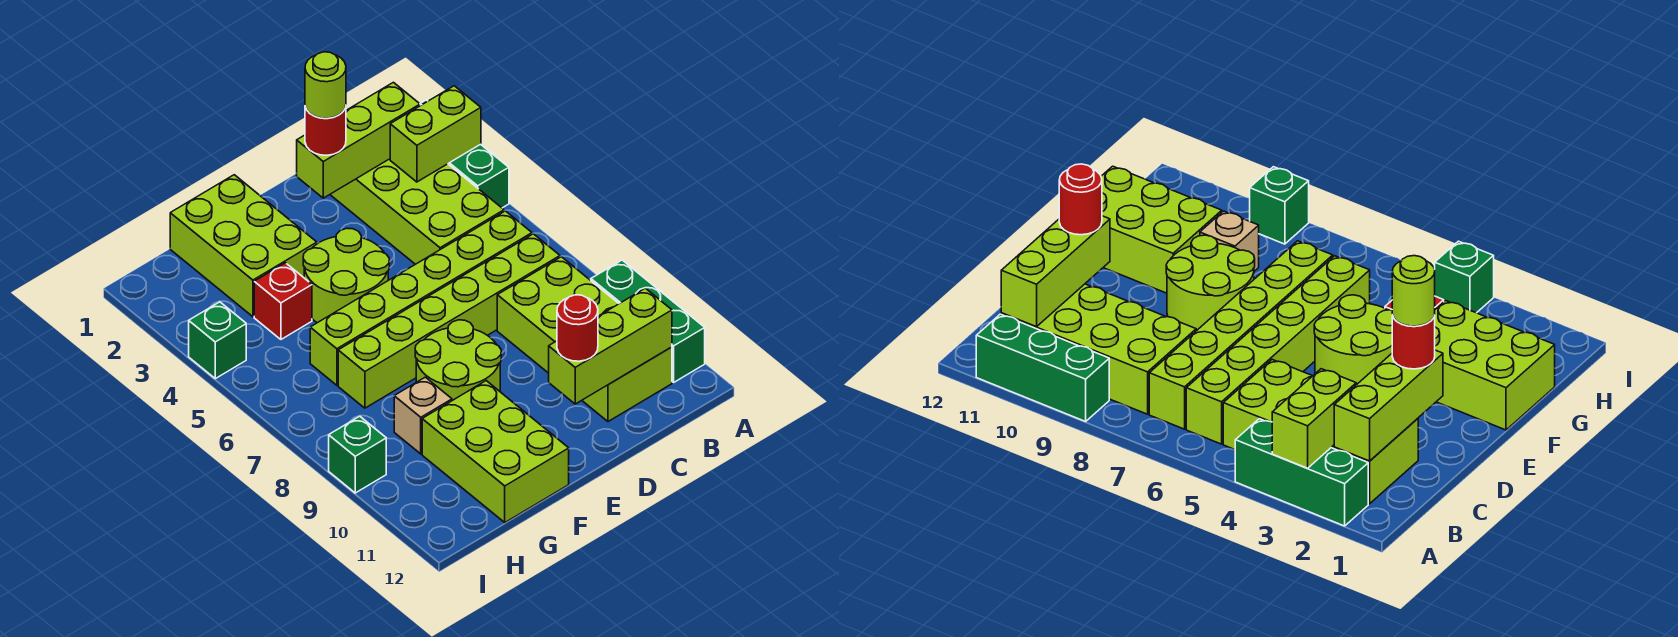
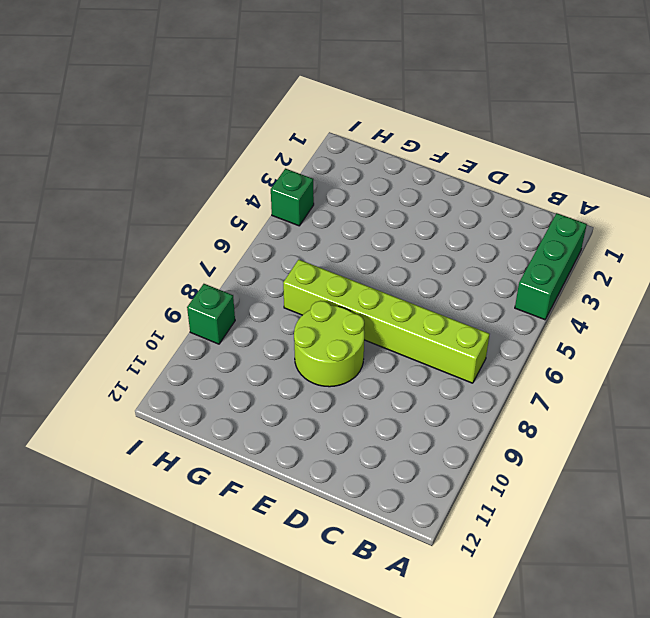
none -> green 1x3 brick [591,260,705,382]
none -> lime 2x4 brick [330,159,504,264]
none -> lime 1x6 brick [310,211,532,385]

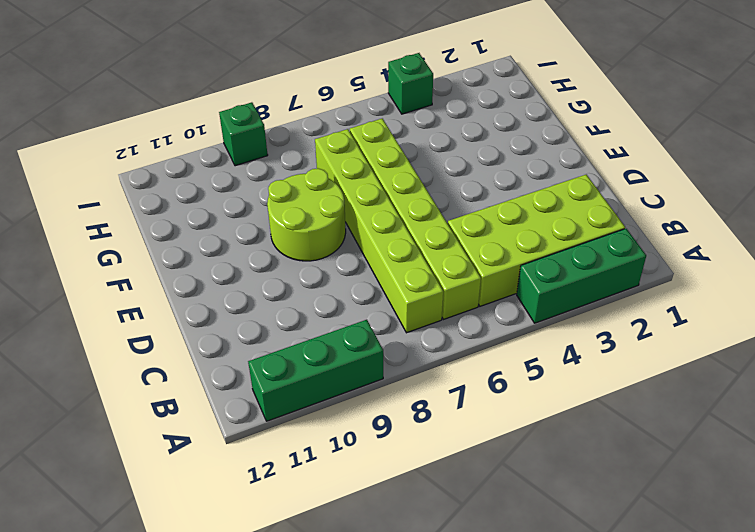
none -> lime 2x4 brick [497,257,672,422]
none -> lime 2x2 round brick [303,228,389,323]
none -> lime 2x3 brick [170,175,317,317]

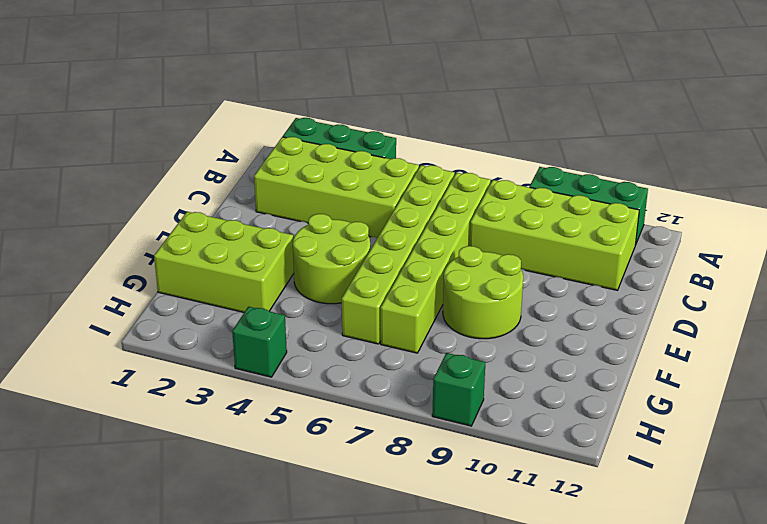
none -> lime 2x3 brick [422,381,569,522]
none -> red 1x1 brick [254,263,312,339]
none -> tan 1x1 brick [394,377,452,454]

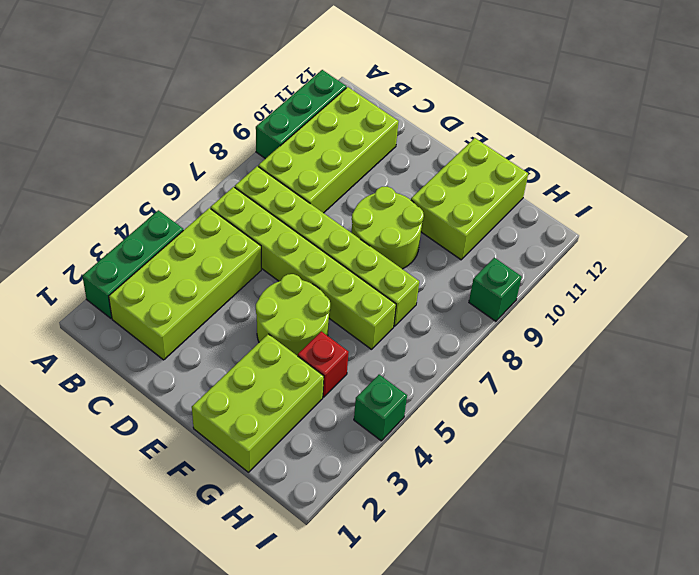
none -> tan 1x1 brick [394,377,452,454]
none -> lime 1x2 brick [390,86,481,182]
none -> lime 1x3 brick [297,82,420,198]

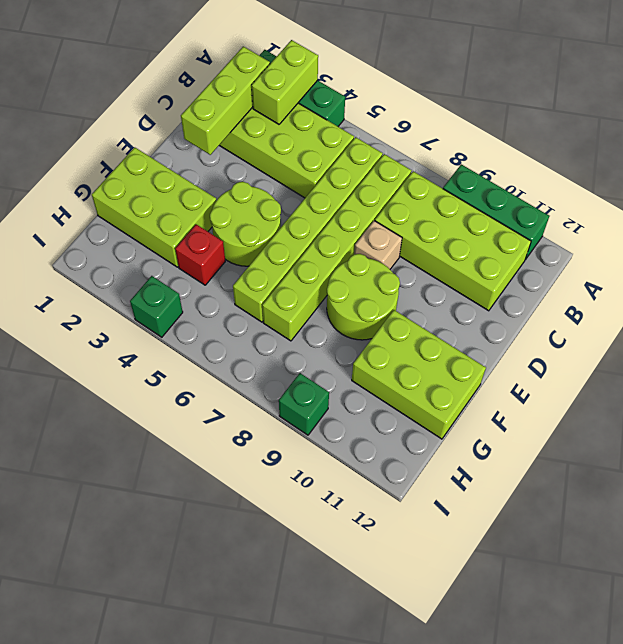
tan 1x1 brick [354,221,402,269] -> tan 1x1 brick moved to [394,377,452,454]
none -> lime 1x3 brick [549,288,672,404]
none -> red 1x1 round brick [305,107,346,155]
none -> red 1x1 round brick [557,295,598,361]

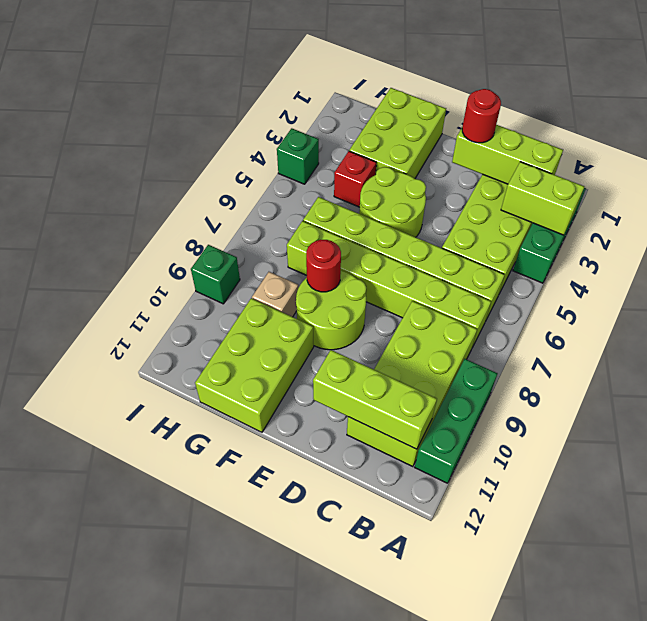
red 1x1 round brick [306,240,341,292] -> red 1x1 round brick moved to [557,295,598,361]
none -> lime 1x1 round brick [305,52,346,118]

